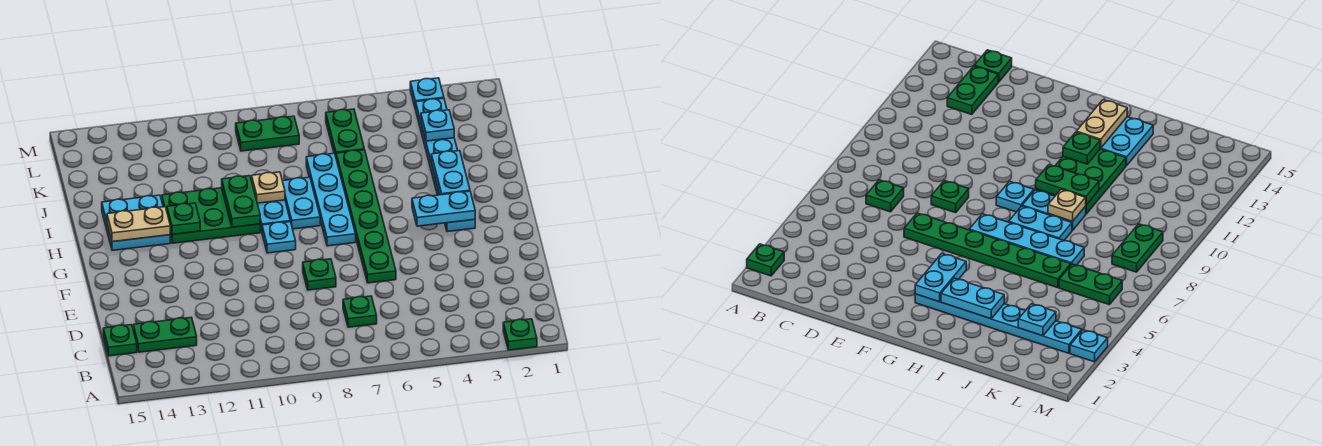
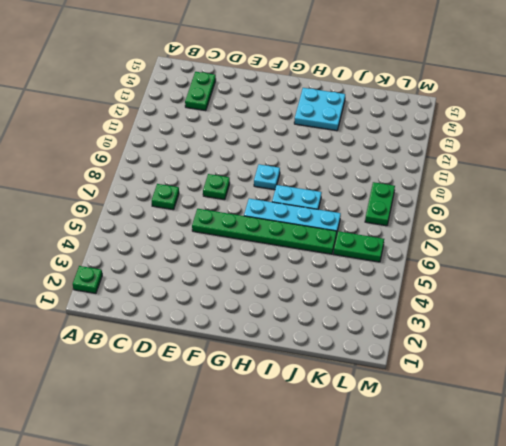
none -> green 1x1 plate [103,325,137,356]
none -> cyan 1x6 plate [416,98,475,232]
none -> cyan 1x2 plate [257,200,290,231]

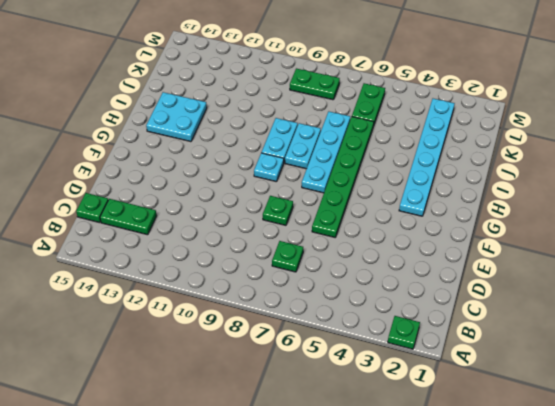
none -> green 2x3 plate [162,188,260,243]
none -> cyan 1x1 plate [410,78,444,109]
none -> cyan 1x2 plate [412,191,475,226]

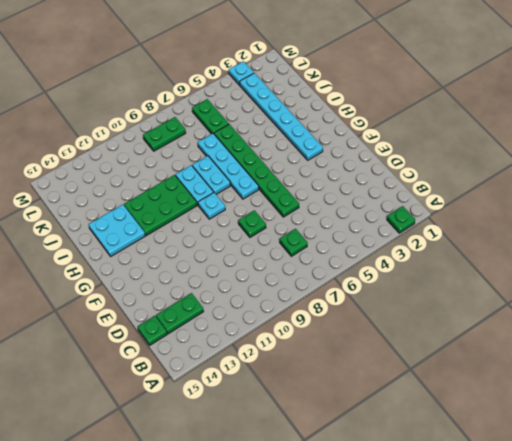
none -> cyan 1x2 plate [412,191,475,226]
none -> cyan 1x2 plate [431,151,470,195]
none -> green 1x2 plate [222,176,260,227]

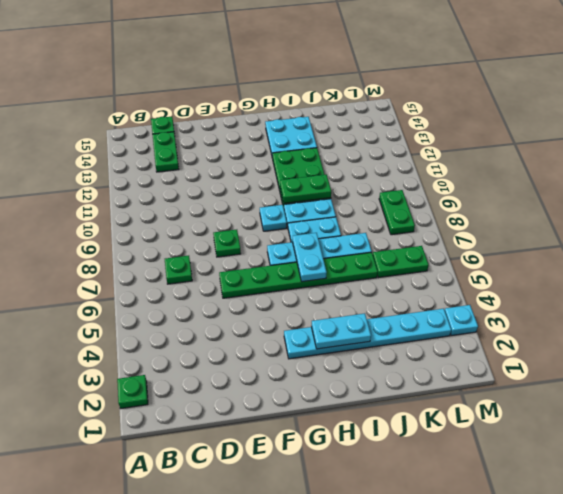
cyan 1x2 plate [292,233,327,282] -> cyan 1x2 plate moved to [412,191,475,226]
none -> green 1x1 plate [167,203,200,234]
none -> tan 1x2 plate [107,207,170,242]
none -> tan 1x1 plate [252,172,285,203]

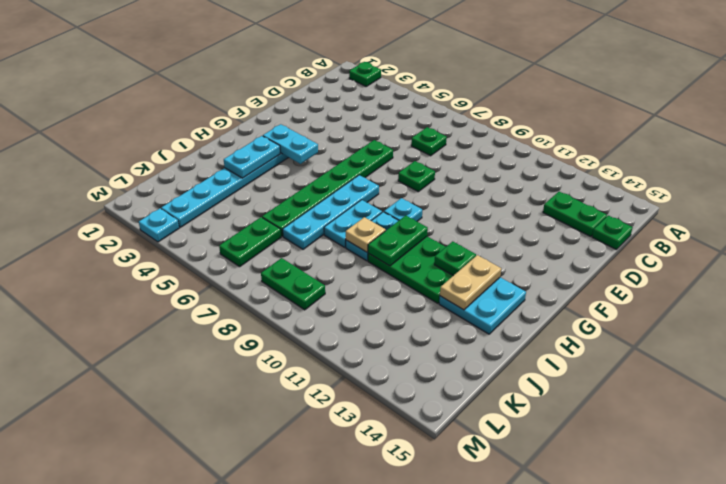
tan 1x2 plate [440,255,501,310] -> tan 1x2 plate turned to [107,207,170,242]
none -> cyan 1x1 plate [421,110,454,141]

